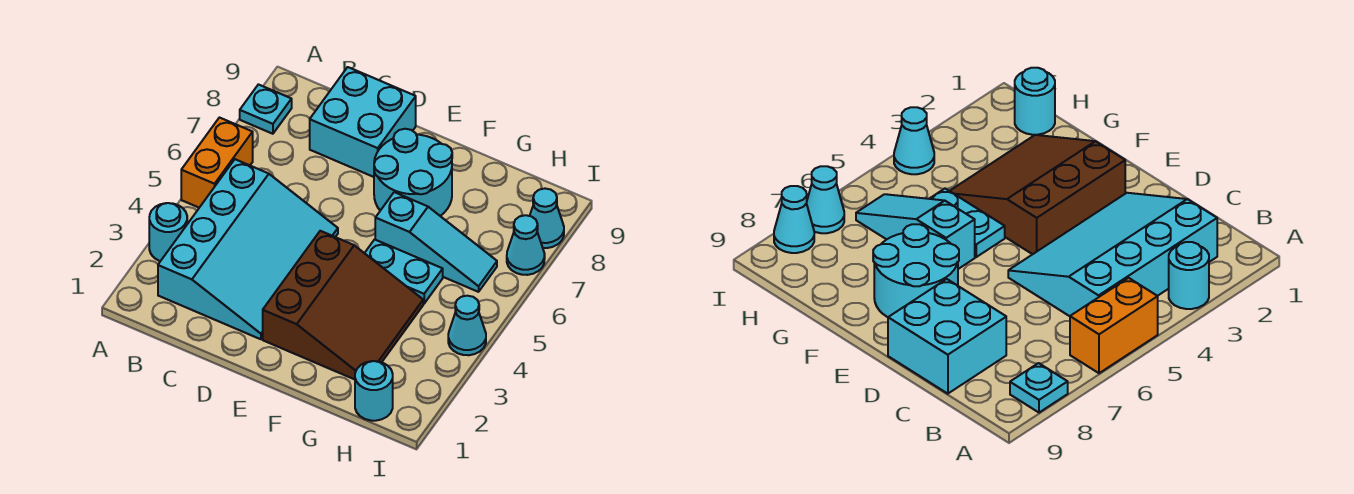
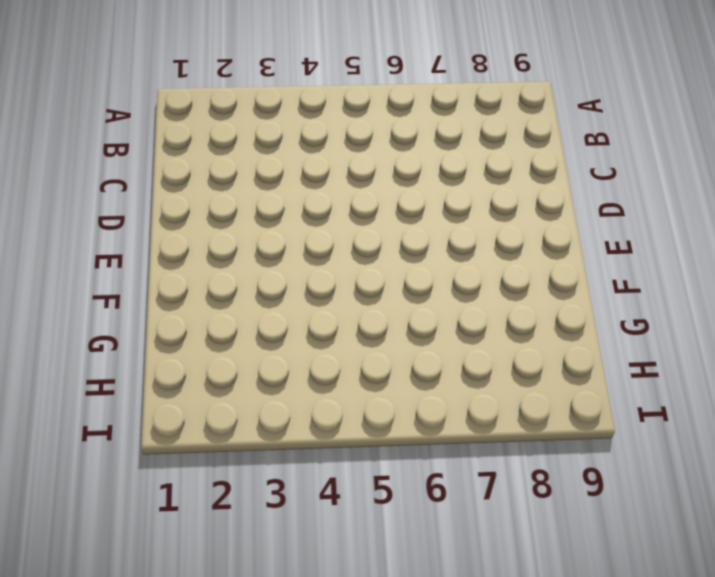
none -> cyan 1x1 round brick [149,203,187,261]
none -> orange 1x2 brick [181,118,253,208]
none -> cyan 1x1 plate [240,84,292,134]

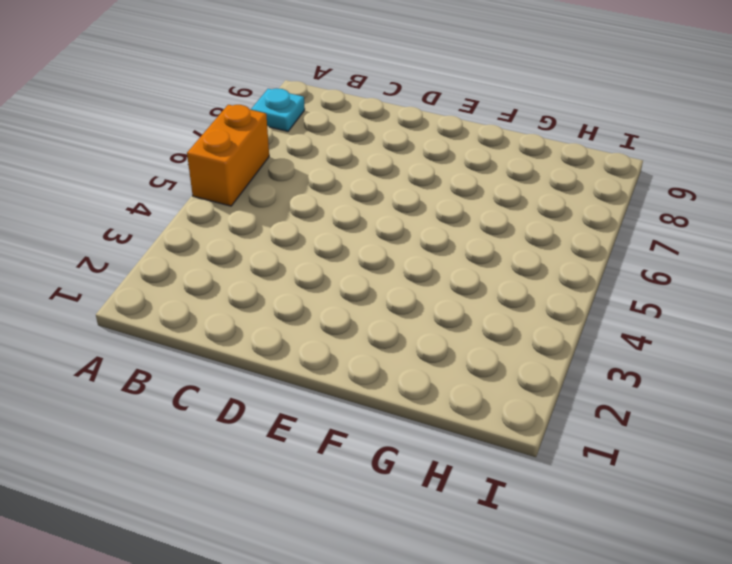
none -> cyan 1x1 round brick [149,203,187,261]
none -> cyan 3x4 slope [158,159,338,339]
none -> cyan 2x2 brick [310,67,416,177]

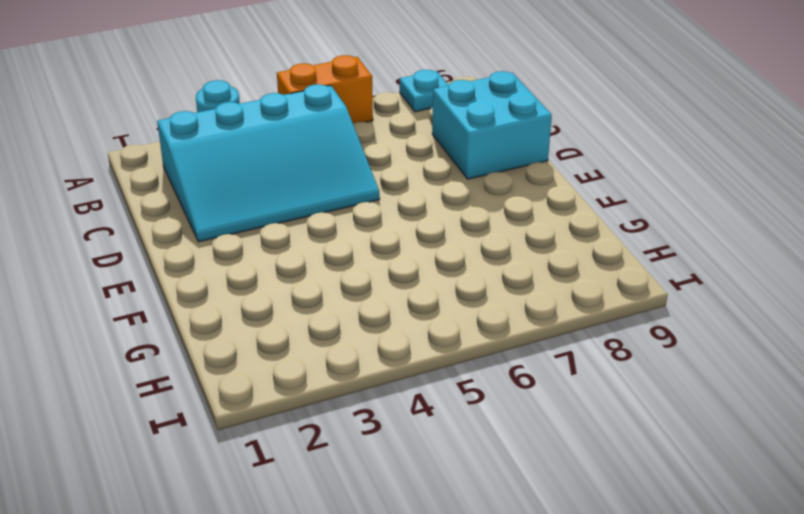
none -> brown 3x3 slope [263,231,423,379]
none -> cyan 2x2 round brick [374,129,452,216]
none -> cyan 1x2 plate [365,239,443,304]

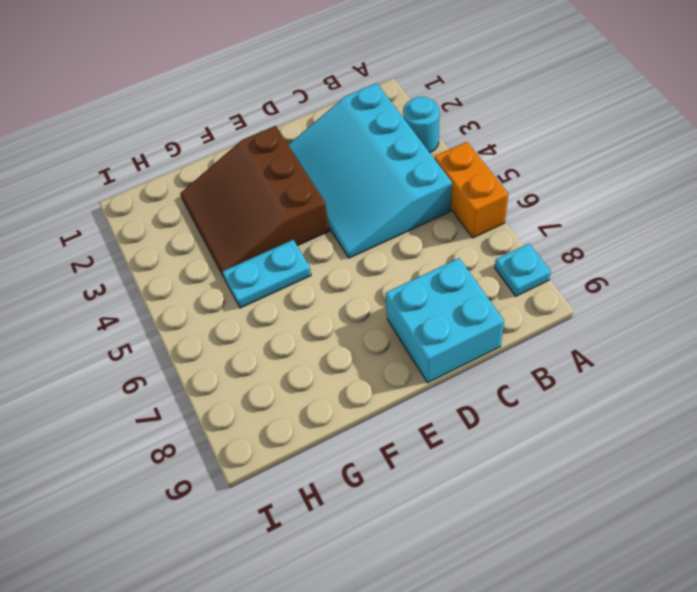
none -> cyan 2x2 round brick [374,129,452,216]
none -> cyan 1x3 slope [375,192,497,292]
none -> cyan 1x1 round brick [355,361,393,421]

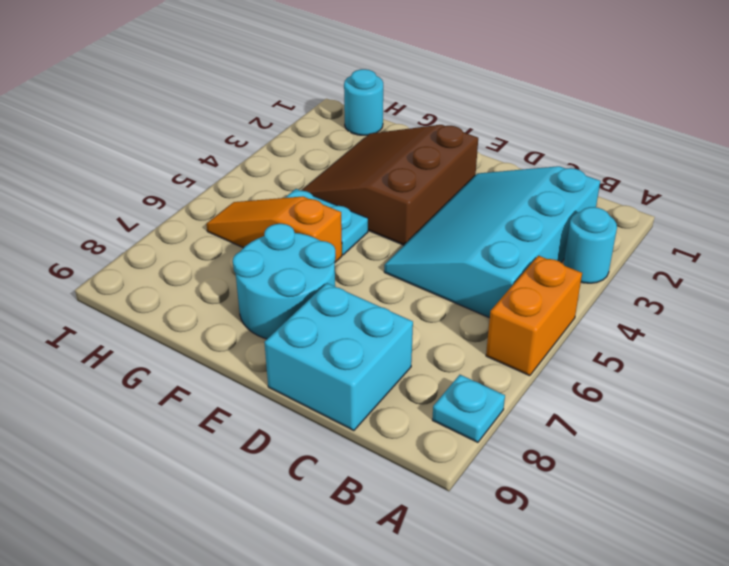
orange 1x3 slope [206,196,342,262] -> cyan 1x3 slope [375,192,497,292]
none -> cyan 1x1 cone [448,296,486,355]
none -> cyan 1x1 cone [507,215,545,275]
none -> cyan 1x1 cone [530,189,564,248]

